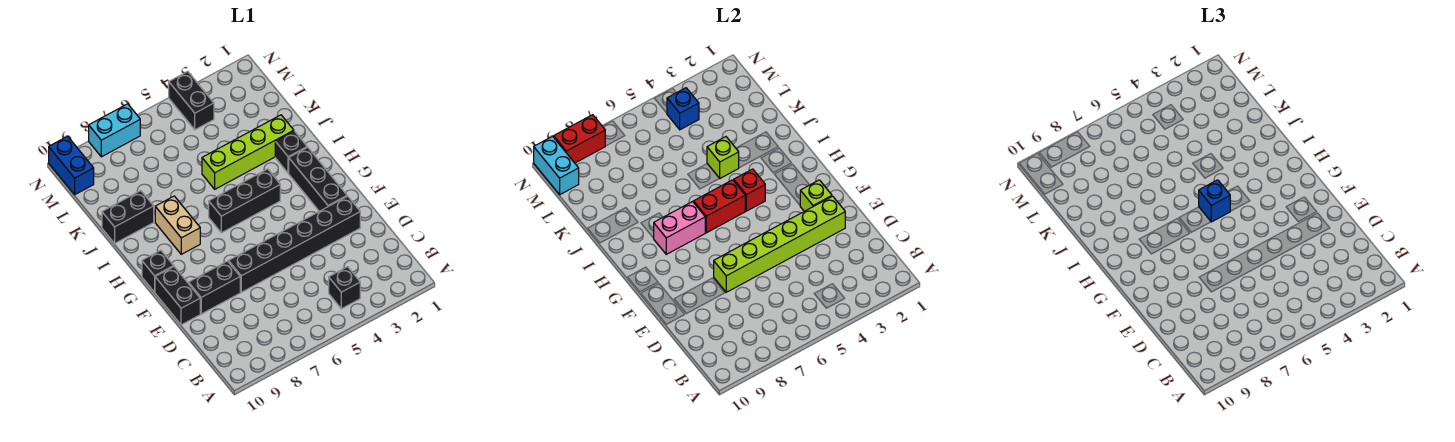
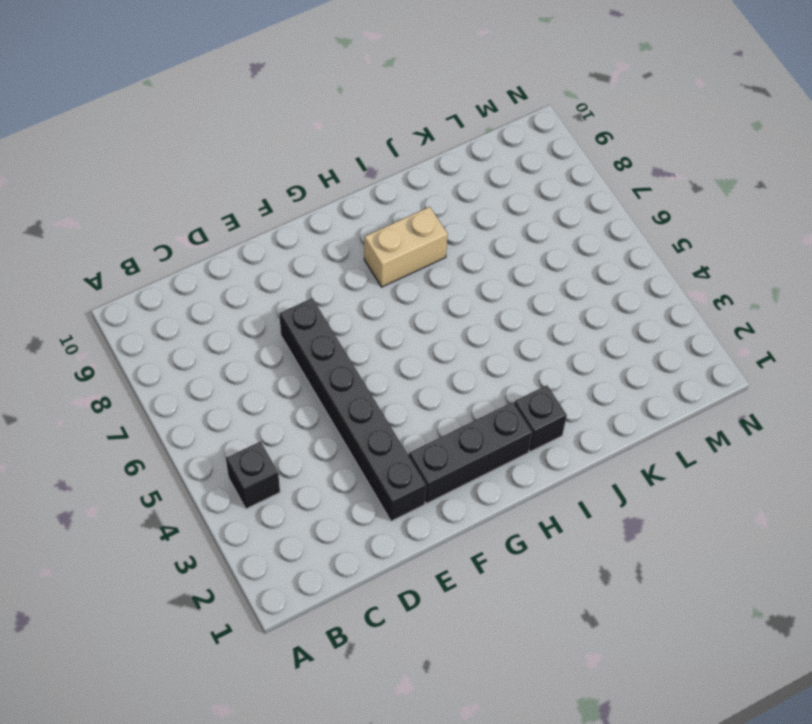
none -> black 1x2 brick [189,261,240,314]
none -> black 1x2 brick [155,267,200,325]
none -> black 1x1 brick [142,250,174,292]

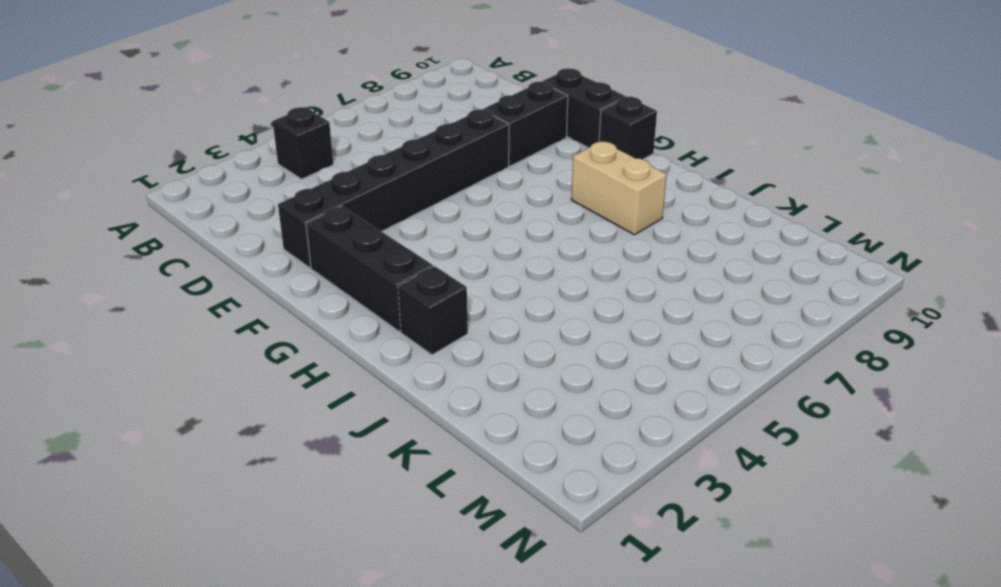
none -> black 1x3 brick [209,169,280,233]
none -> lime 1x4 brick [202,115,294,189]
none -> black 1x2 brick [102,191,154,243]

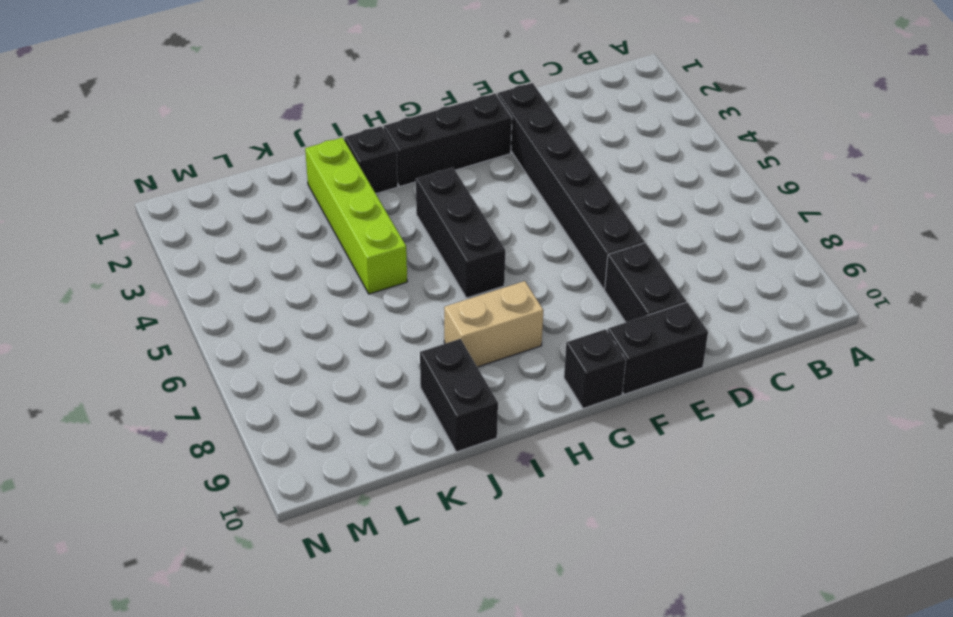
none -> black 1x1 brick [329,267,360,309]
none -> black 1x2 brick [169,71,214,130]
none -> blue 1x2 brick [49,136,94,194]

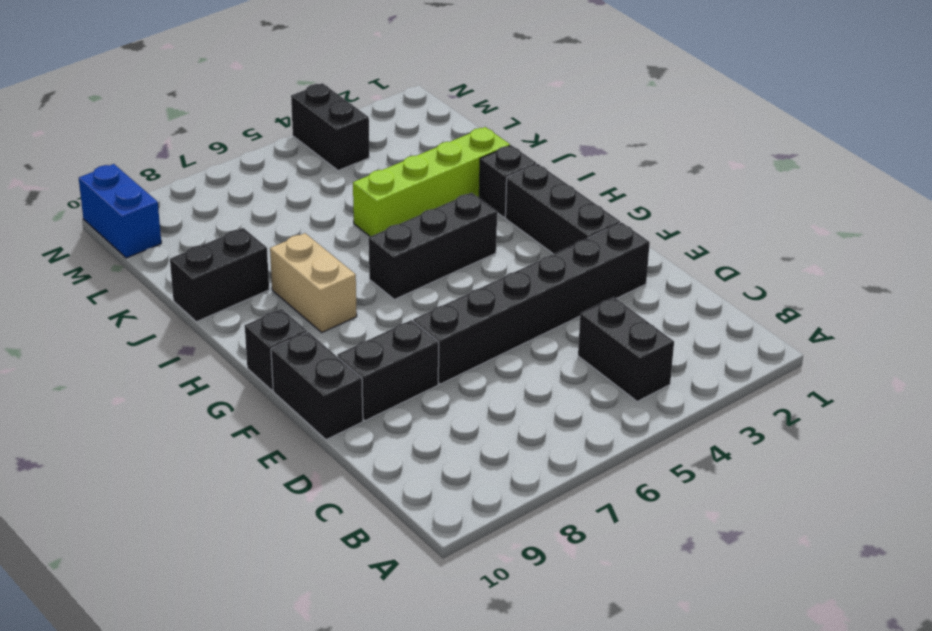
black 1x2 brick [578,297,674,401] -> black 1x1 brick [329,267,360,309]
none -> cyan 1x2 brick [89,104,140,157]
none -> lime 1x6 brick [714,196,845,292]
none -> lime 1x1 brick [800,180,832,211]

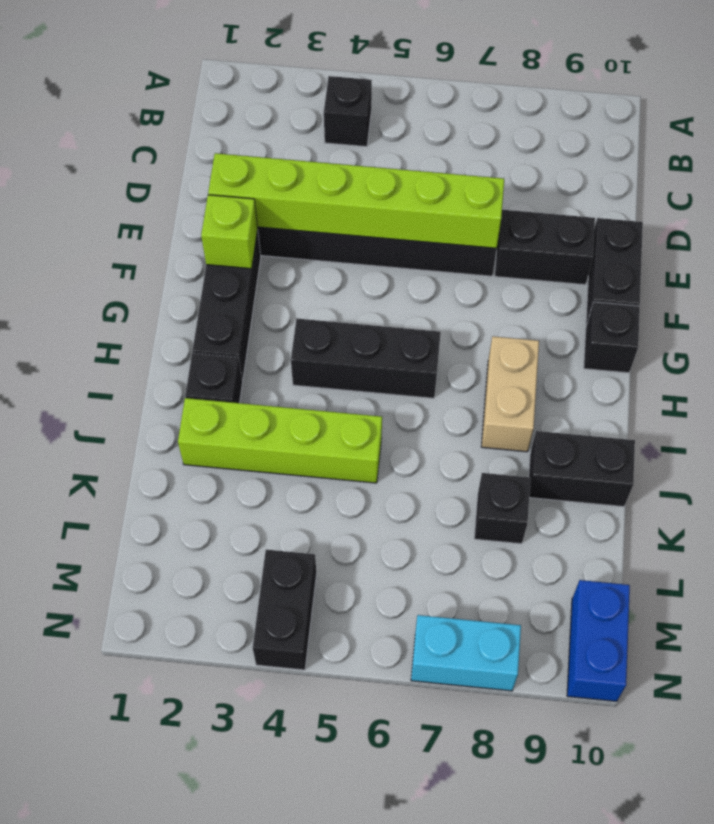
black 1x1 brick [474,473,530,544] -> none
none -> red 1x1 brick [734,169,765,211]
none -> red 1x2 brick [694,180,745,233]
none -> pink 1x2 brick [654,202,705,254]

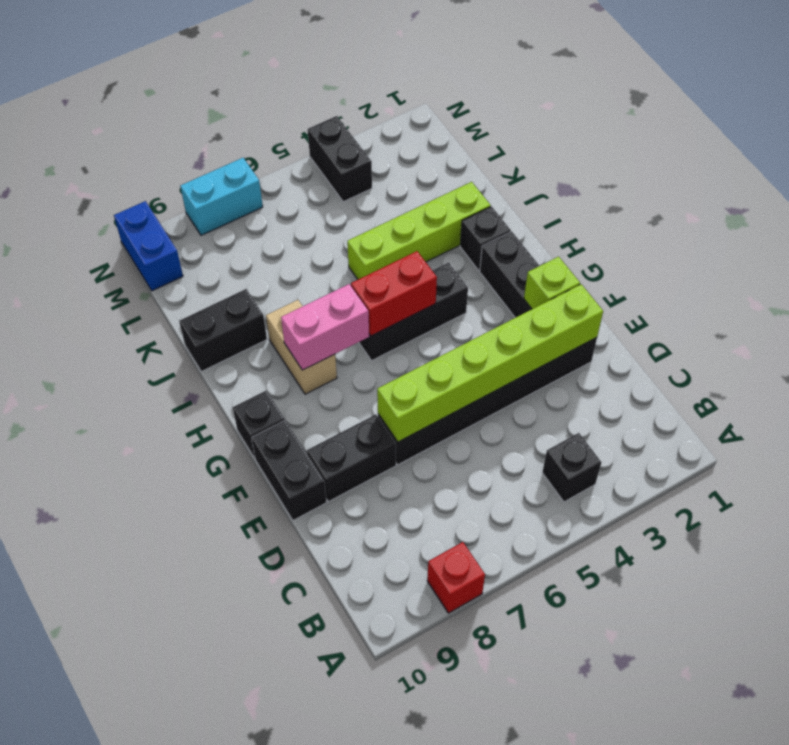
red 1x1 brick [427,542,485,613] -> red 1x1 brick moved to [734,169,765,211]
none -> lime 1x1 brick [707,137,739,178]
none -> blue 1x1 brick [667,88,699,130]
none -> cyan 1x2 brick [534,136,579,194]

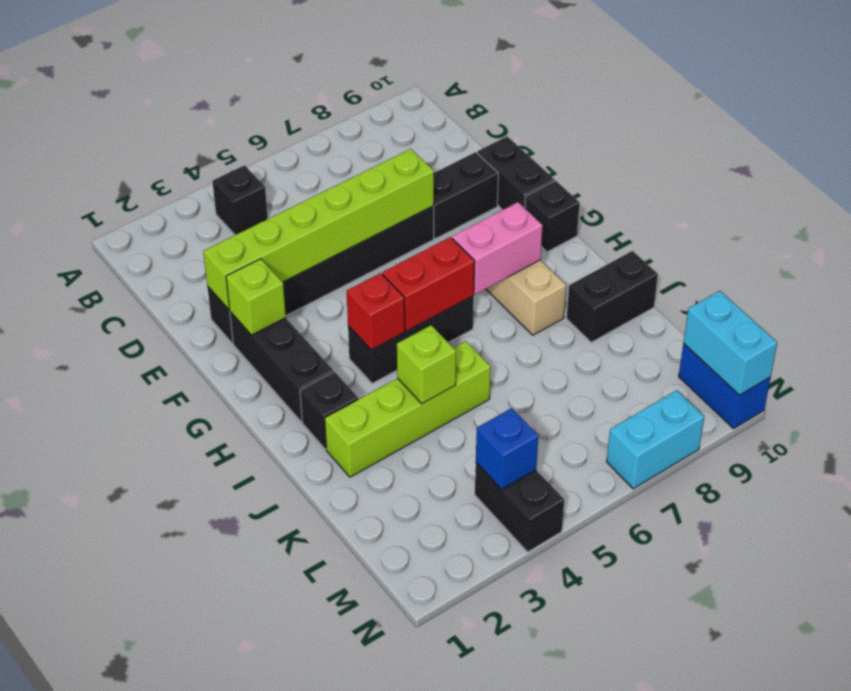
none -> red 1x2 brick [554,115,605,163]
none -> blue 1x1 brick [1199,180,1230,222]

